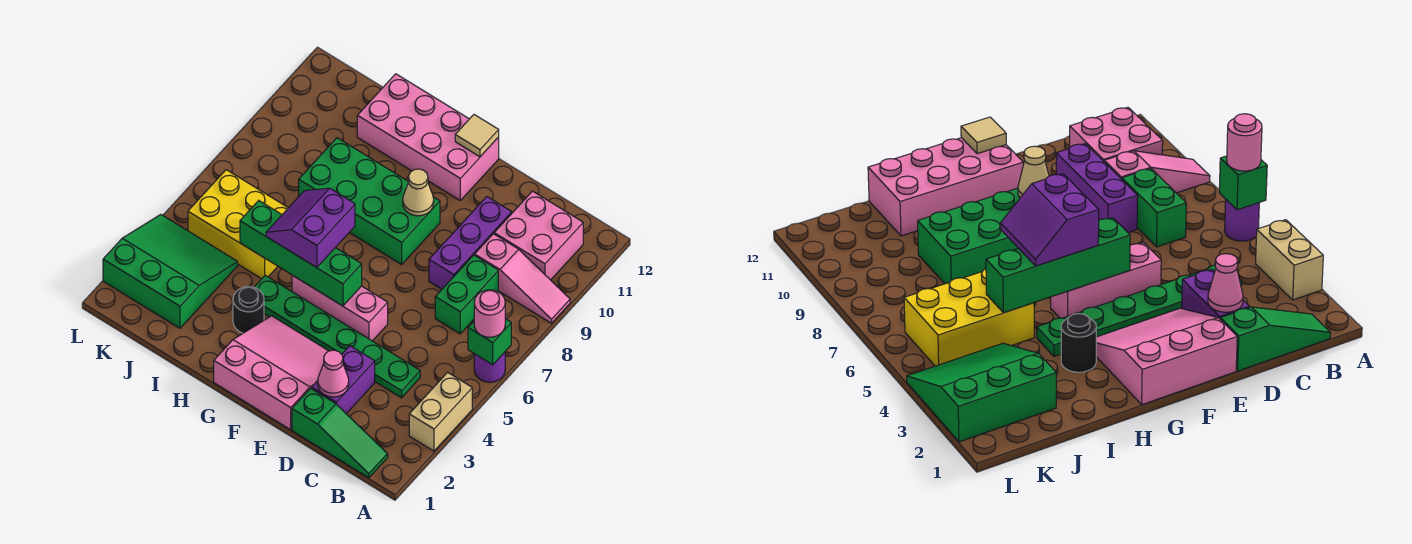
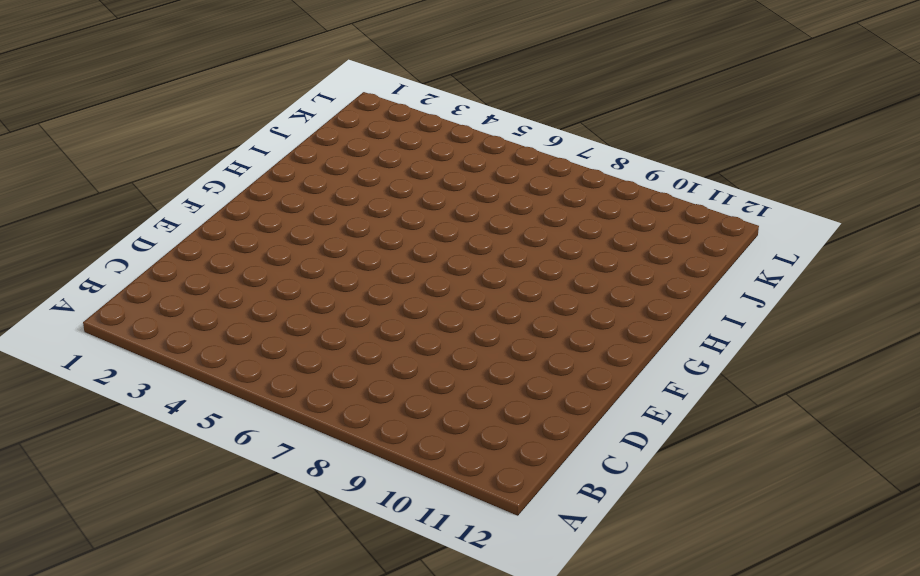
none -> tan 1x2 brick [409,372,472,451]
none -> purple 1x1 round brick [474,352,505,382]
none -> pink 1x3 slope [475,234,570,323]

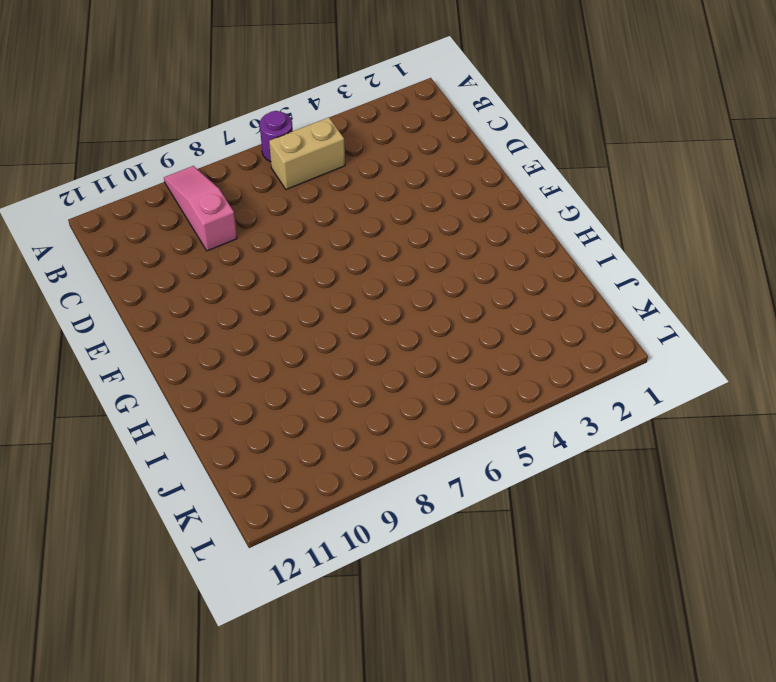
tan 1x2 brick [269,117,345,189] -> tan 1x2 brick moved to [409,372,472,451]
none -> green 1x3 slope [292,388,388,478]
none -> pink 2x2 brick [494,191,583,280]
none -> green 1x6 plate [254,275,420,398]

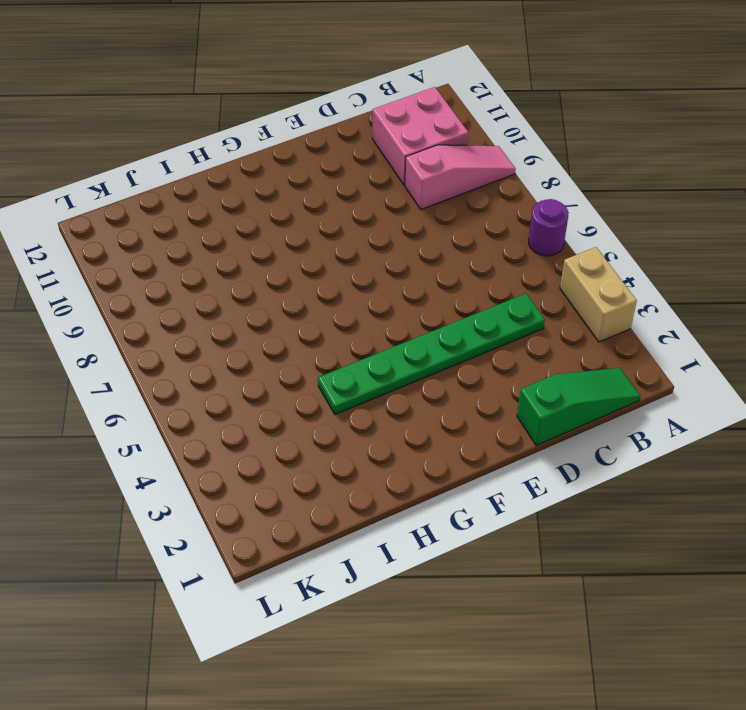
none -> green 1x2 brick [435,255,498,334]
none -> purple 1x2 brick [312,346,375,414]
none -> purple 1x3 brick [429,197,512,289]

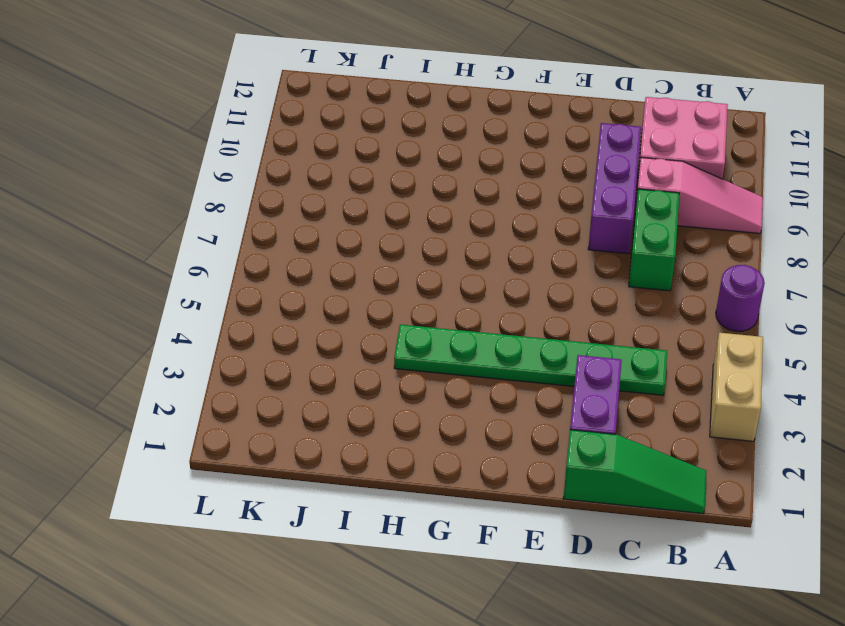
none -> pink 3x3 slope [214,316,328,430]
none -> pink 1x3 brick [292,275,388,341]
none -> green 2x4 brick [299,138,440,264]

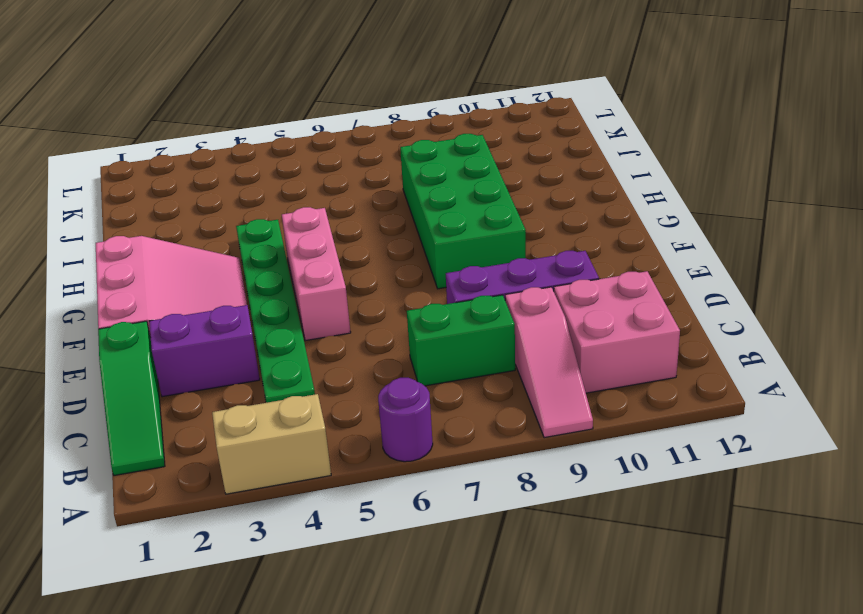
none -> pink 2x4 brick [357,74,499,200]
none -> black 1x1 round brick [233,287,264,333]
none -> yellow 2x3 brick [188,170,288,279]

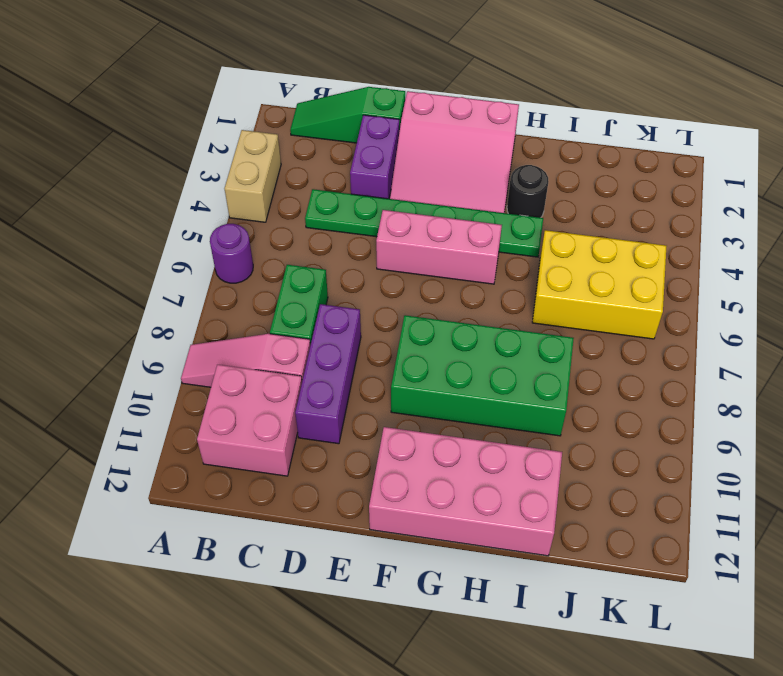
none -> green 3x3 slope [103,215,238,328]
none -> green 1x1 brick [468,319,511,365]
none -> pink 1x1 cone [318,350,349,397]

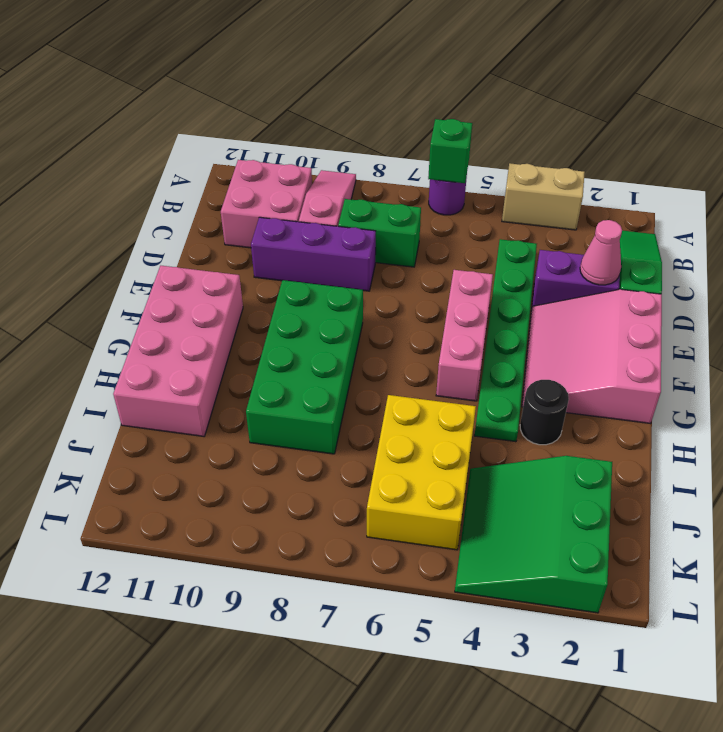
none -> green 1x4 brick [240,201,362,306]
none -> tan 1x1 cone [403,169,434,216]
none -> tan 1x1 tile [455,115,499,157]

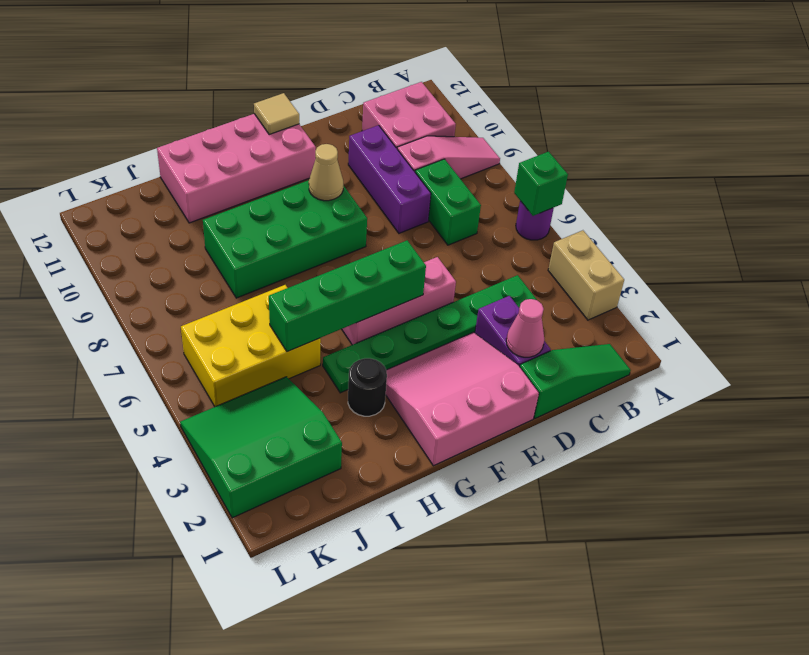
none -> pink 1x1 round brick [474,290,505,337]
none -> purple 2x2 slope [266,188,355,268]

